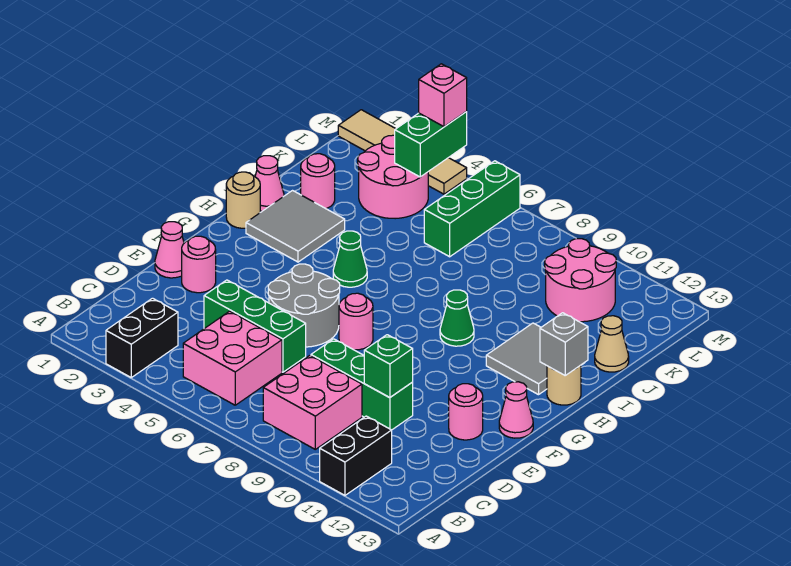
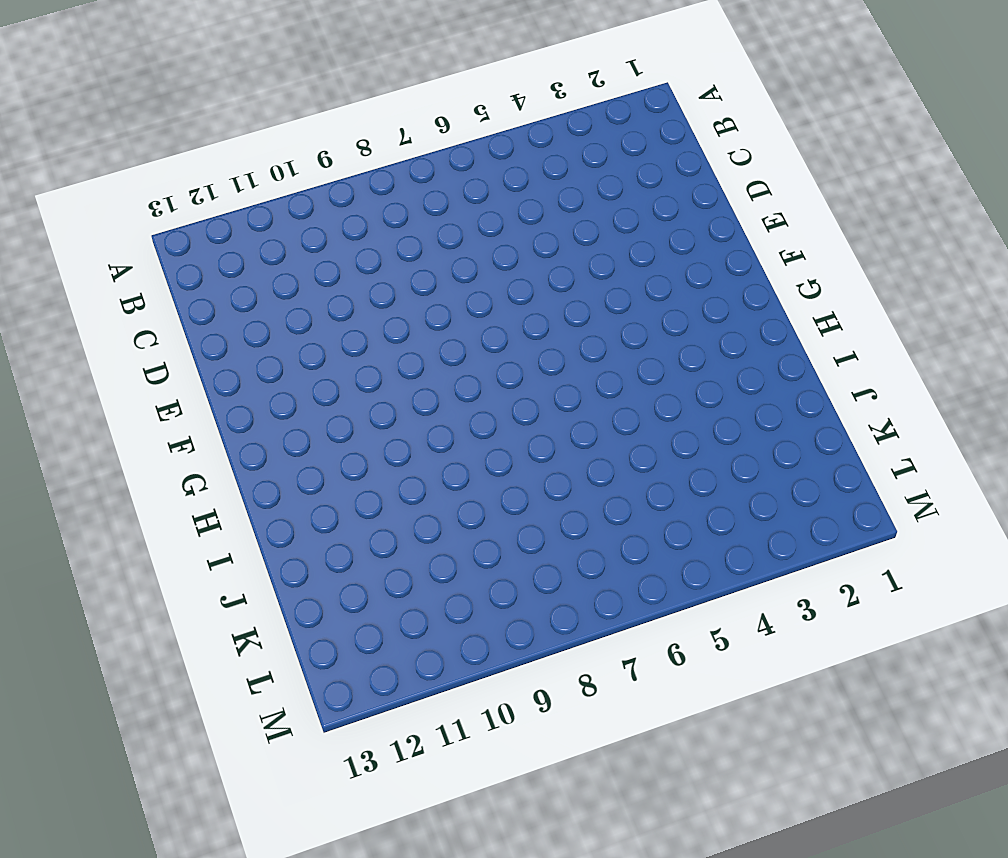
none -> black 1x2 brick [106,298,178,377]
none -> black 1x2 brick [320,416,392,495]
none -> pink 2x2 brick [183,311,282,405]

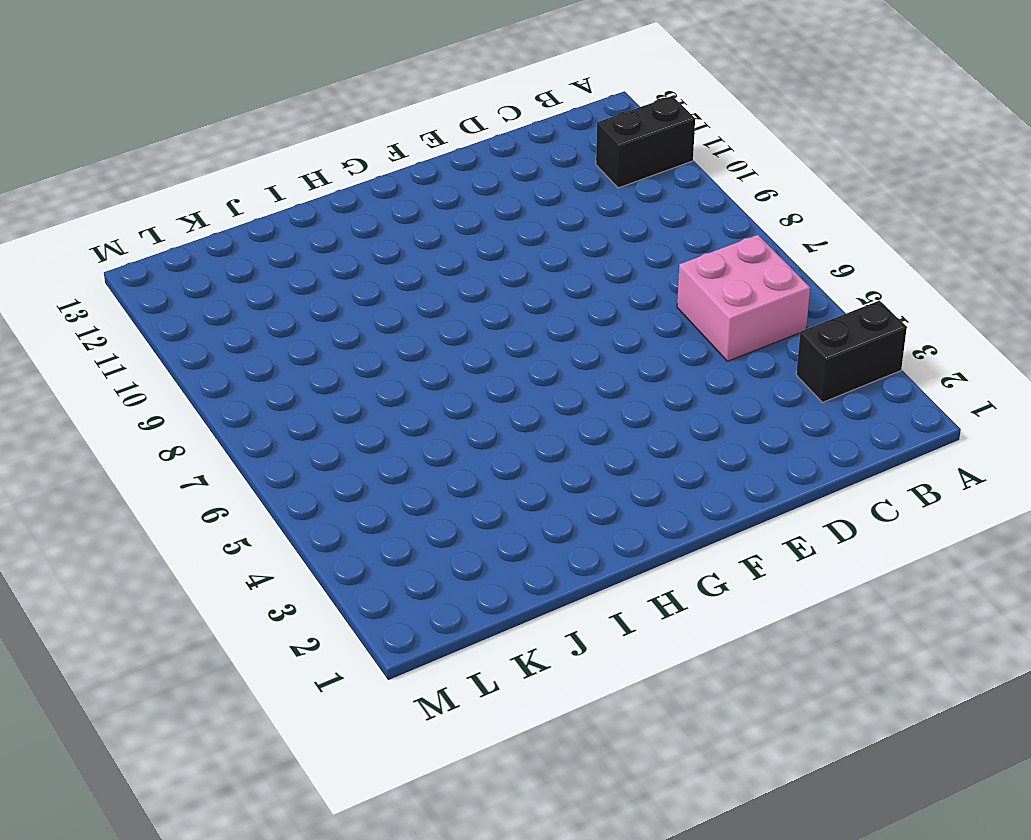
none -> pink 2x2 brick [263,356,362,449]
none -> green 1x3 brick [204,280,306,372]
none -> green 1x3 brick [311,339,413,430]

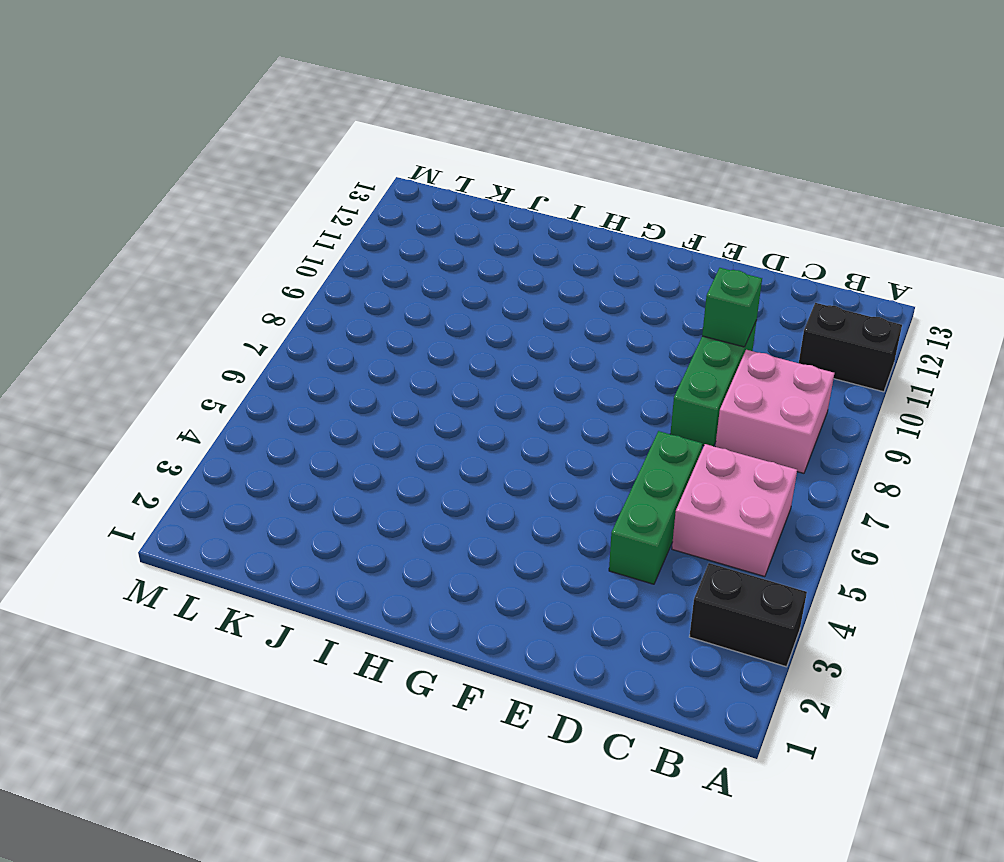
none -> pink 1x1 cone [155,222,184,278]
none -> pink 1x1 round brick [182,236,216,293]
none -> grey 2x2 round brick [268,264,340,347]

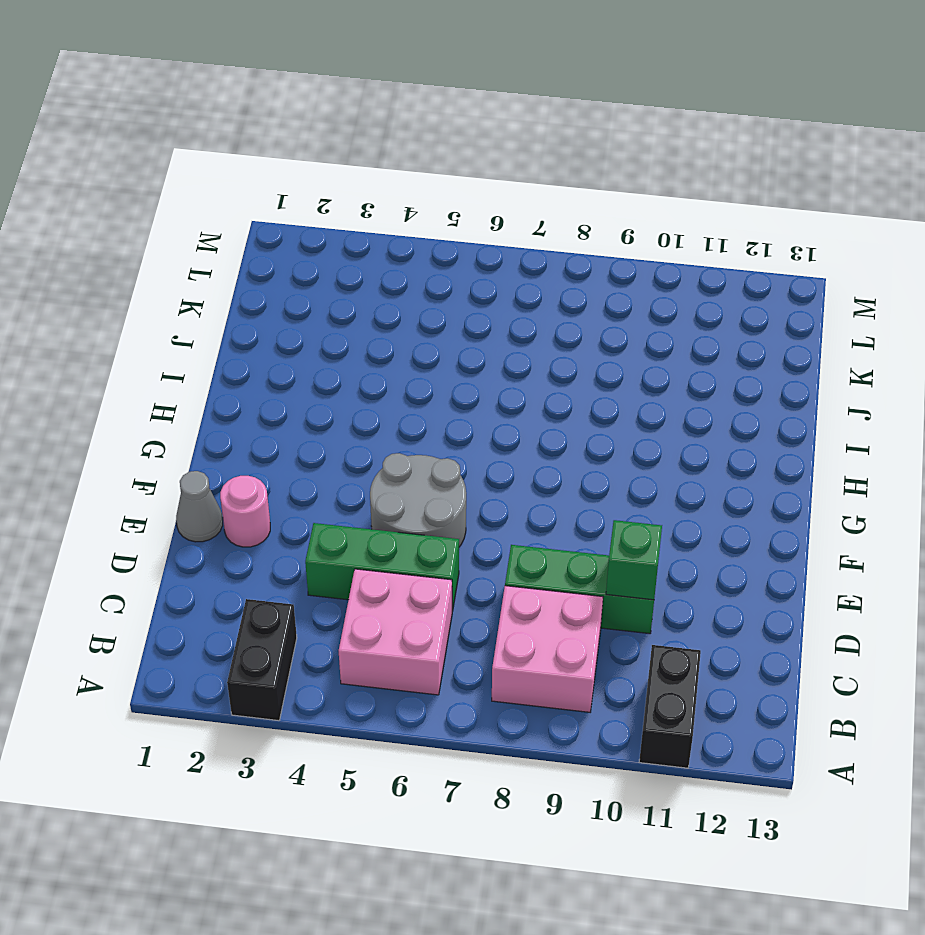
grey 1x1 cone [176,471,223,542] -> pink 1x1 cone [155,222,184,278]
none -> pink 1x1 round brick [449,384,483,440]
none -> pink 1x1 round brick [339,293,373,350]
none -> pink 1x1 cone [499,382,533,438]

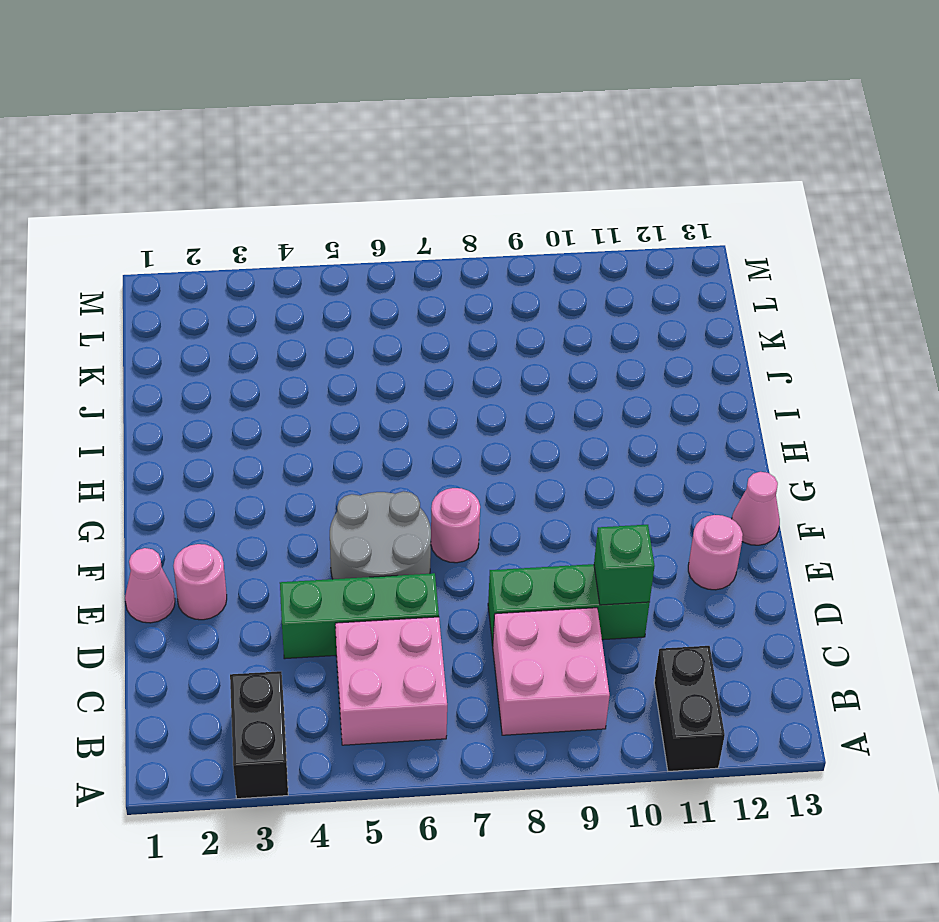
none -> tan 1x1 round brick [226,172,260,228]
none -> grey 2x2 tile [246,191,345,262]
none -> green 1x1 cone [333,231,367,287]

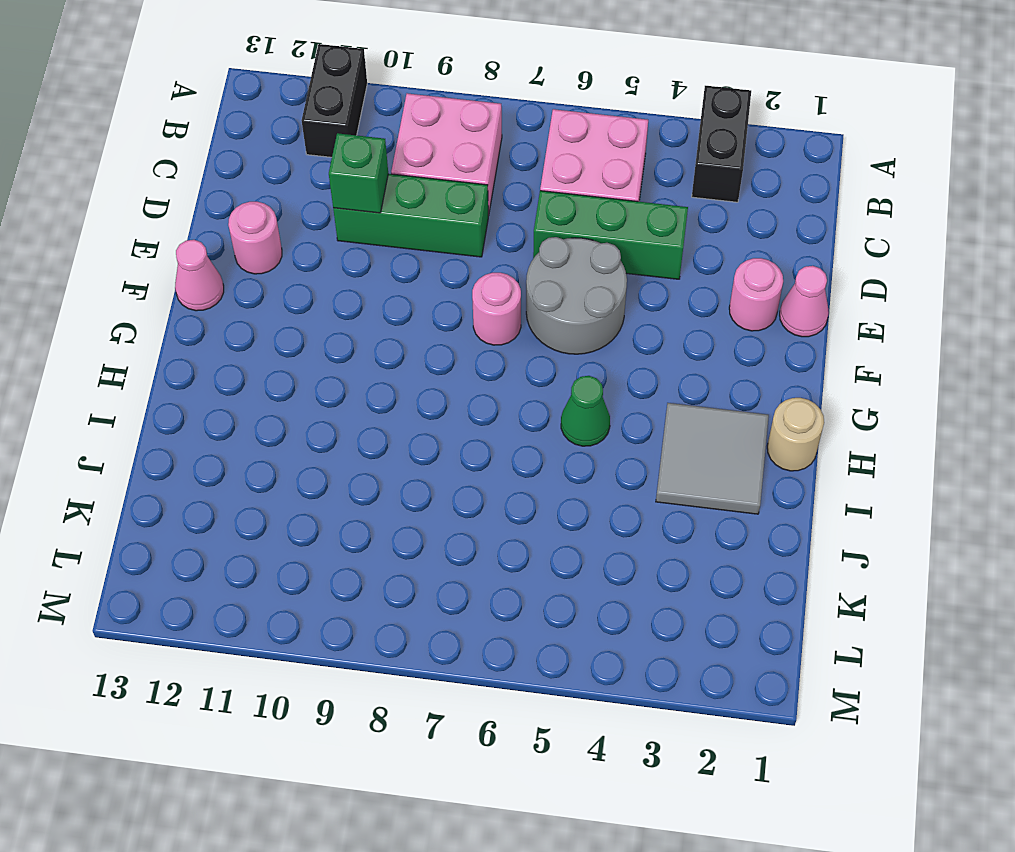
none -> green 1x1 cone [440,290,474,346]
none -> grey 2x2 tile [486,323,585,395]
none -> tan 1x1 round brick [547,365,581,405]

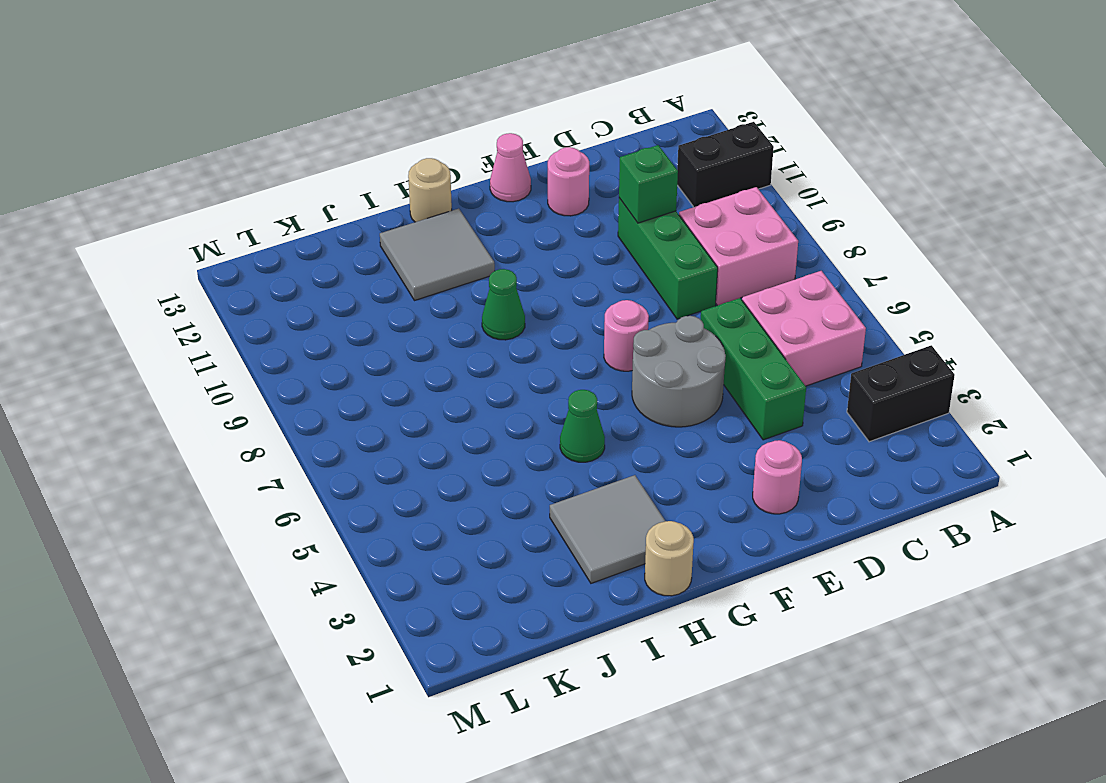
none -> pink 1x1 cone [155,222,184,278]
none -> pink 1x1 cone [255,156,284,211]
none -> pink 1x1 round brick [301,154,335,209]

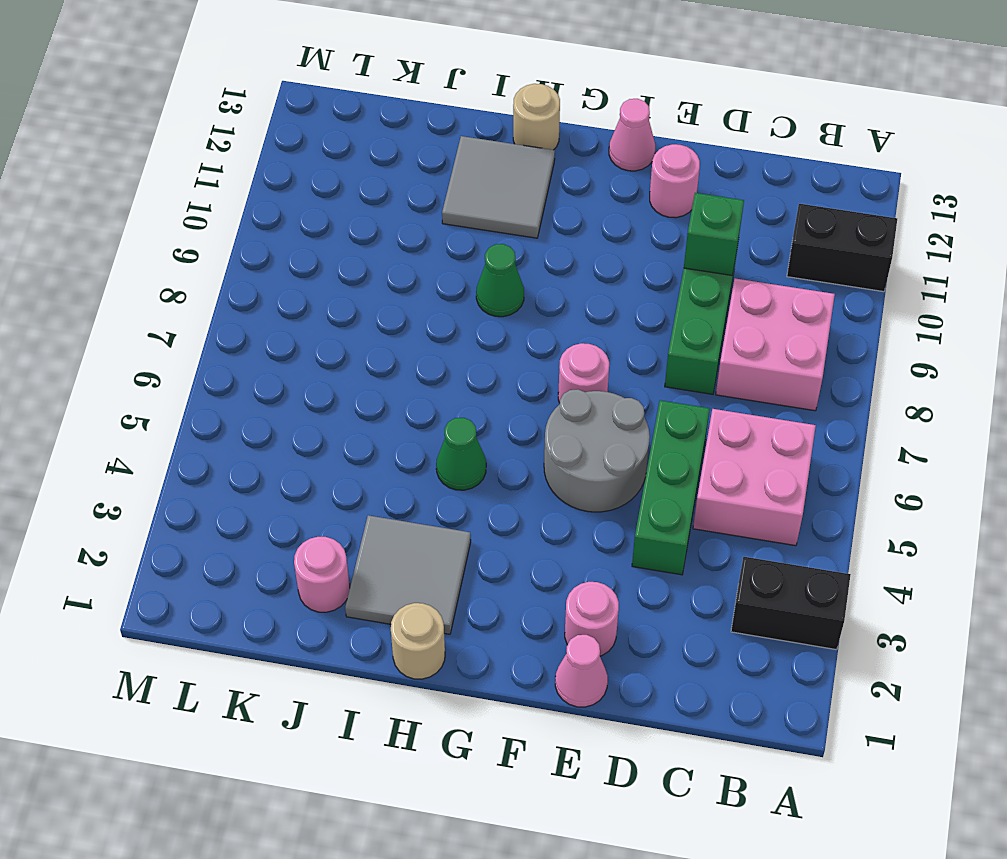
none -> pink 1x1 cone [255,156,284,211]
none -> tan 1x1 cone [595,316,629,372]
none -> pink 2x2 round brick [358,135,428,219]

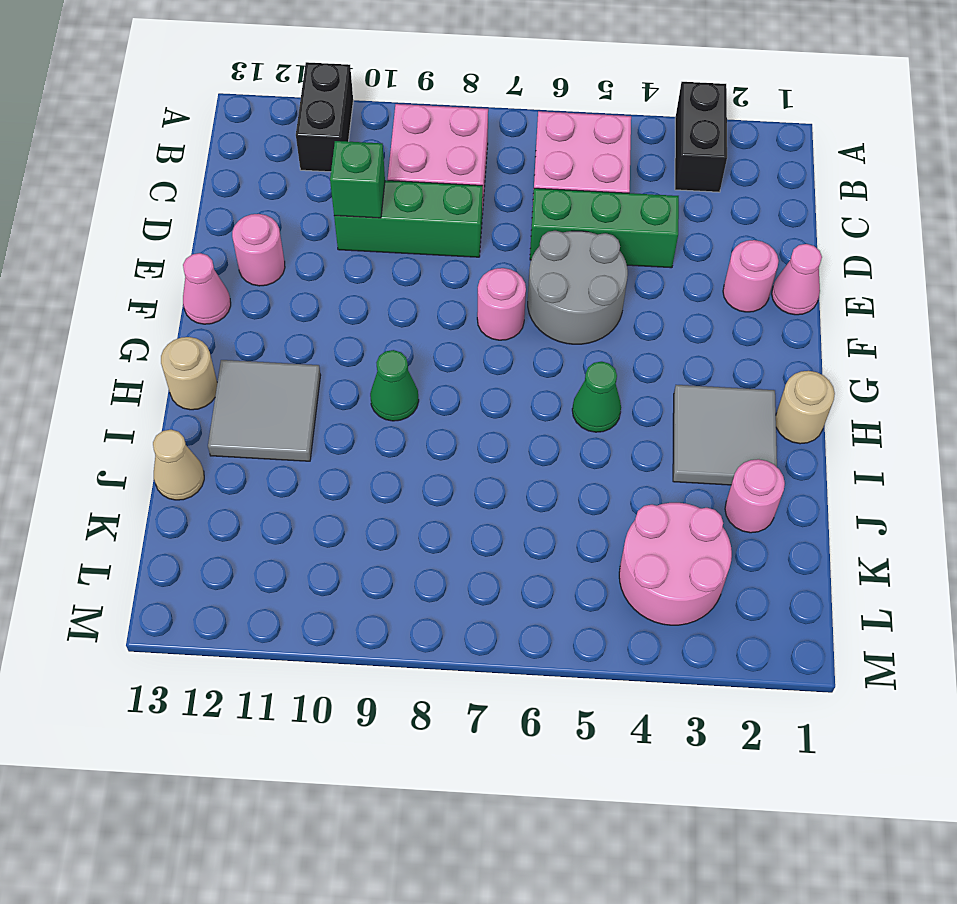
none -> pink 1x1 cone [255,156,284,211]
none -> green 1x3 brick [424,161,520,257]
none -> pink 2x2 round brick [545,239,616,322]

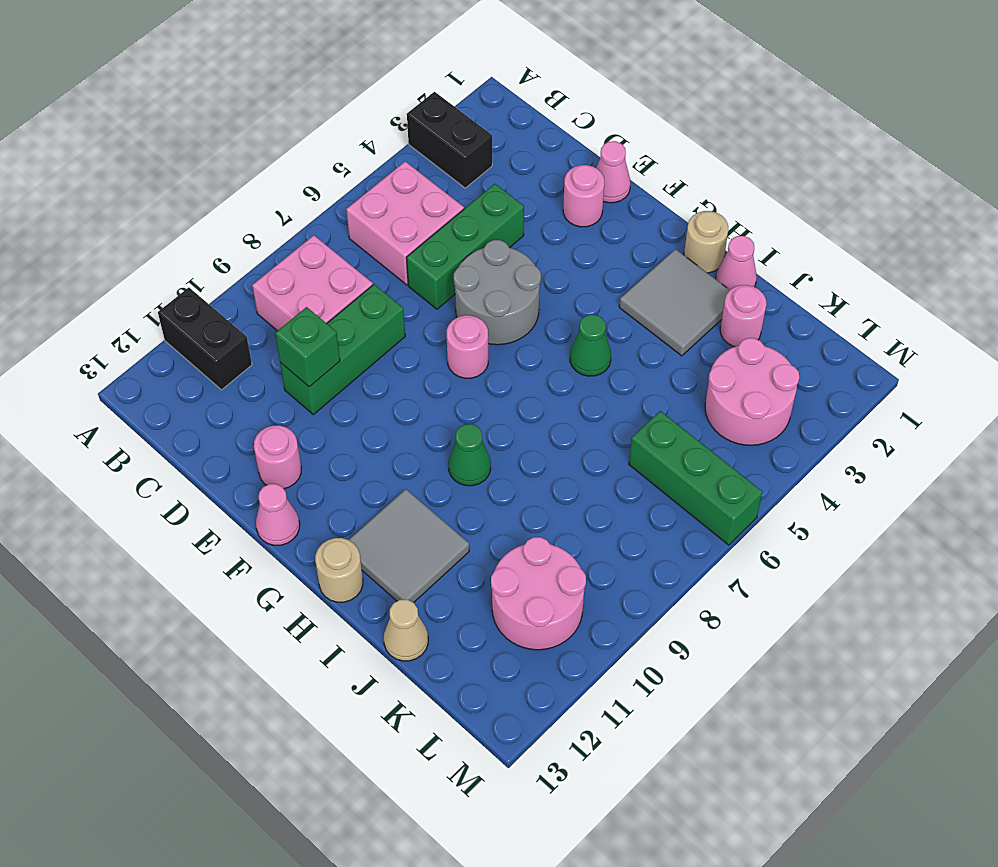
none -> tan 1x4 tile [338,110,467,194]
none -> grey 1x1 brick [540,313,588,375]
none -> green 1x2 brick [395,112,467,177]

